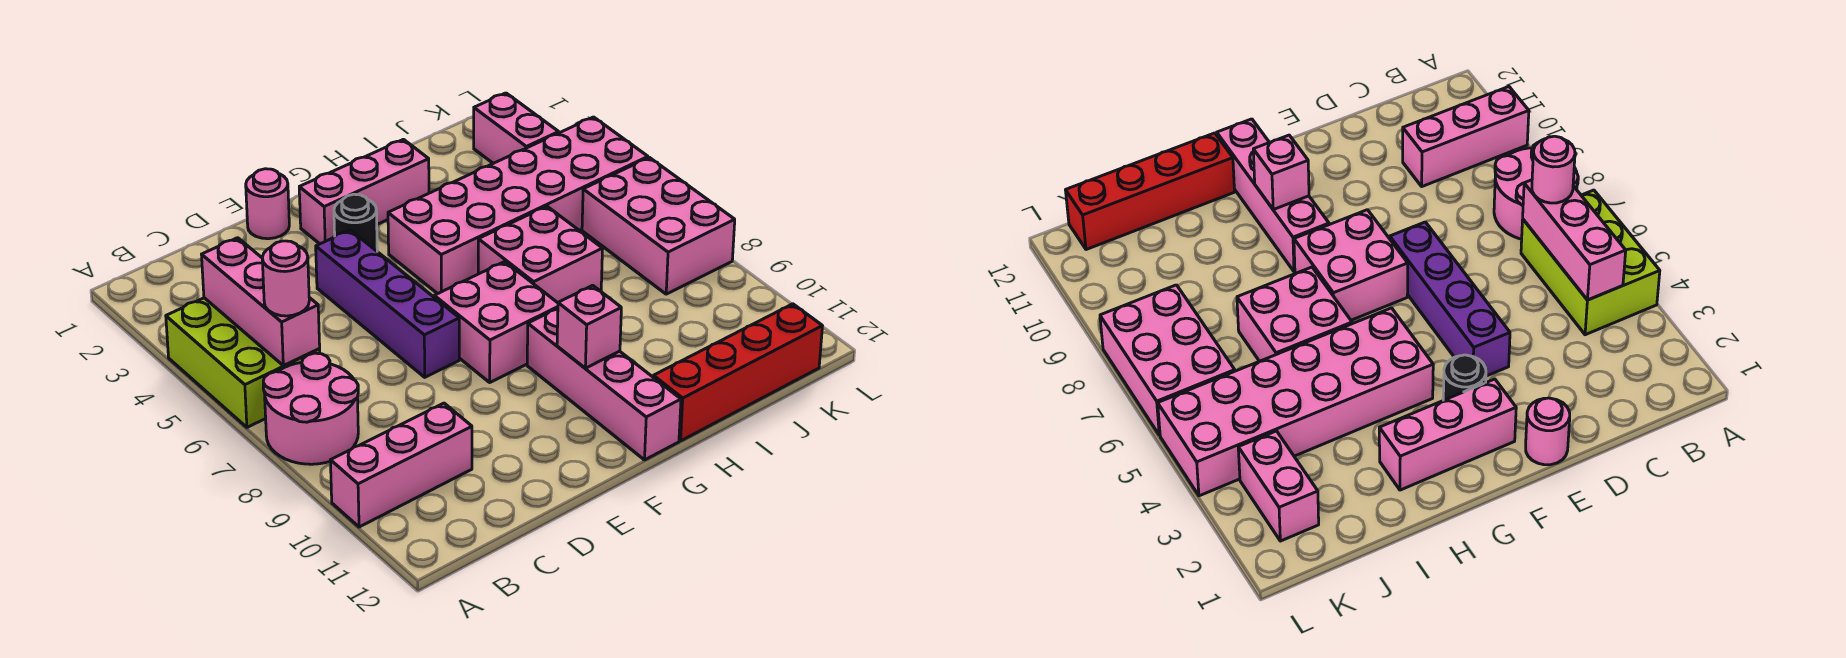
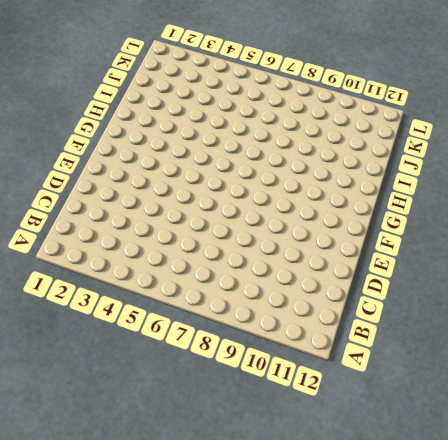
none -> lime 2x3 brick [166,298,320,427]
none -> pink 2x2 round brick [263,353,358,464]
none -> pink 1x3 brick [330,403,472,527]

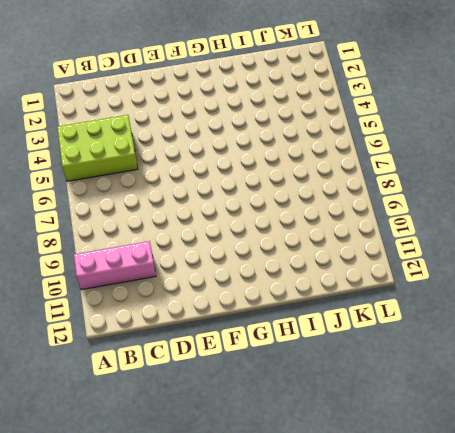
lime 2x3 brick [57,115,138,181] -> lime 2x3 brick turned to [166,298,320,427]
none -> pink 2x2 round brick [263,353,358,464]
none -> pink 1x1 round brick [246,169,289,239]
none -> purple 1x4 brick [316,230,459,377]

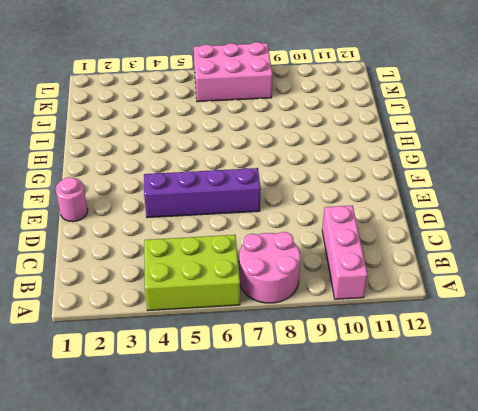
none -> pink 1x3 brick [299,139,429,244]
none -> black 1x1 round brick [334,194,377,251]
none -> pink 2x2 brick [434,262,558,382]

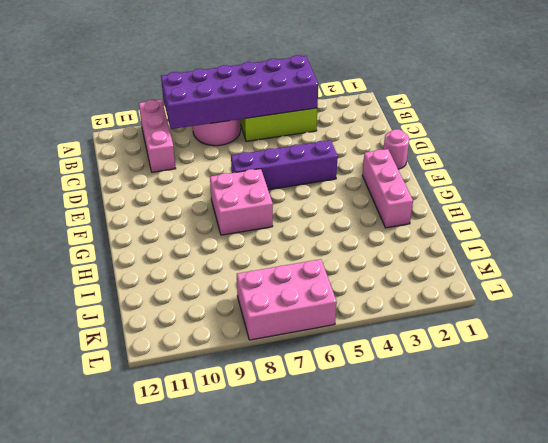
purple 2x6 brick [161,55,318,129] -> pink 1x3 brick [202,238,320,366]
none -> black 1x1 round brick [334,194,377,251]
none -> pink 2x6 brick [388,117,648,294]
none -> pink 1x4 brick [527,309,681,460]

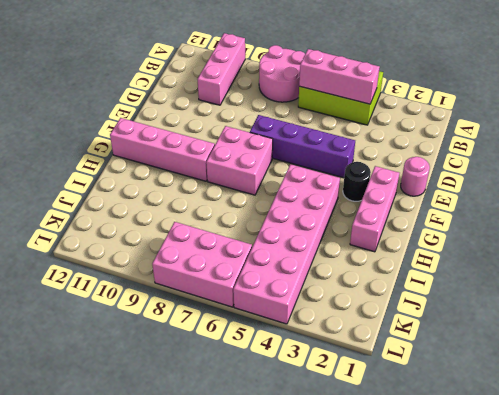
none -> pink 2x2 brick [478,206,603,303]
none -> red 1x4 brick [653,304,822,441]
none -> pink 1x2 brick [474,93,559,163]

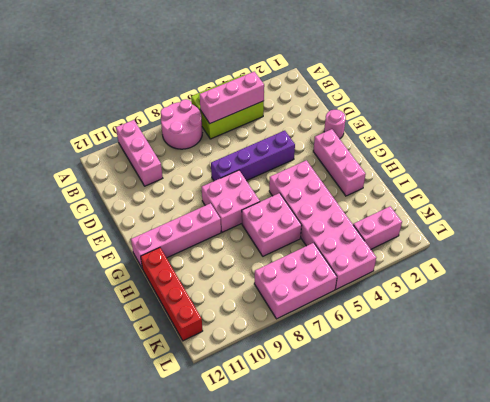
none -> black 1x1 round brick [334,194,377,251]
none -> pink 1x1 brick [557,285,621,368]
none -> pink 1x1 round brick [262,241,309,316]

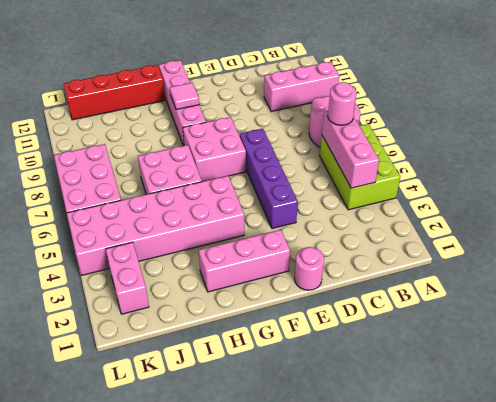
pink 1x1 tile [170,83,199,110] -> pink 1x1 brick [557,285,621,368]
none -> black 1x1 round brick [334,194,377,251]

